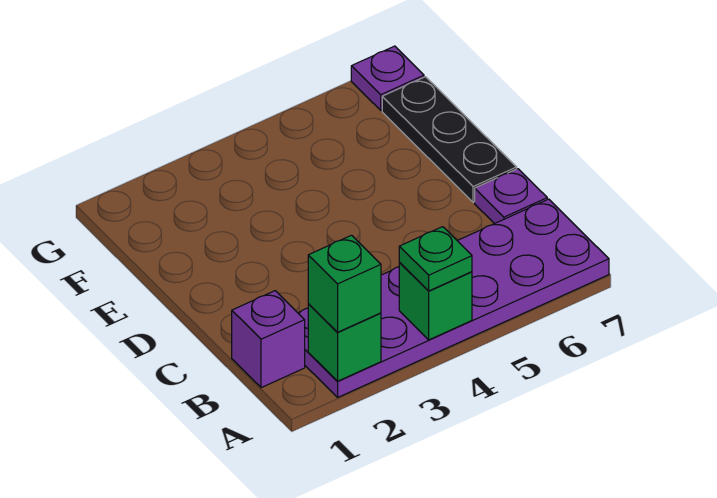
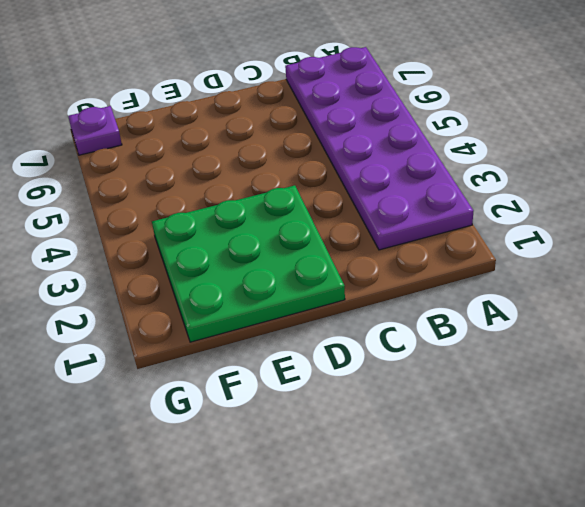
green 3x3 plate [152,185,345,342] -> none
none -> purple 1x1 brick [232,291,305,388]
none -> purple 1x1 plate [475,169,547,224]

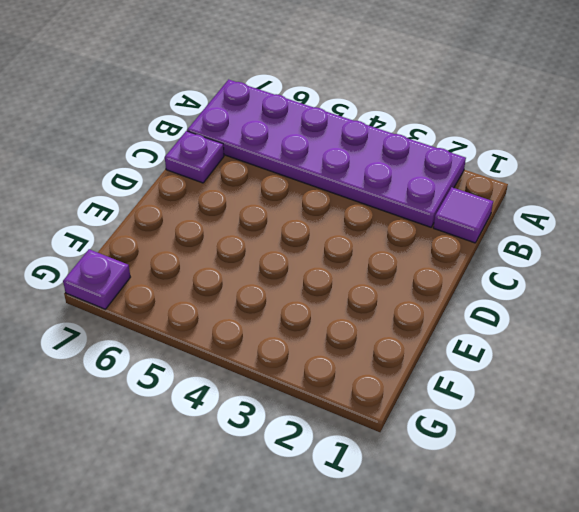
purple 1x1 tile [433,187,493,243] -> purple 1x1 brick [232,291,305,388]
none -> black 1x3 plate [382,77,517,202]
none -> green 1x1 brick [308,304,381,381]

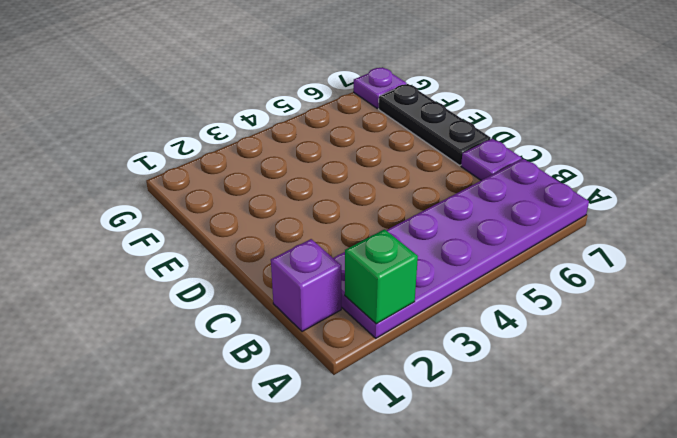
none -> green 1x1 brick [399,263,472,340]
none -> green 1x1 brick [308,235,381,332]

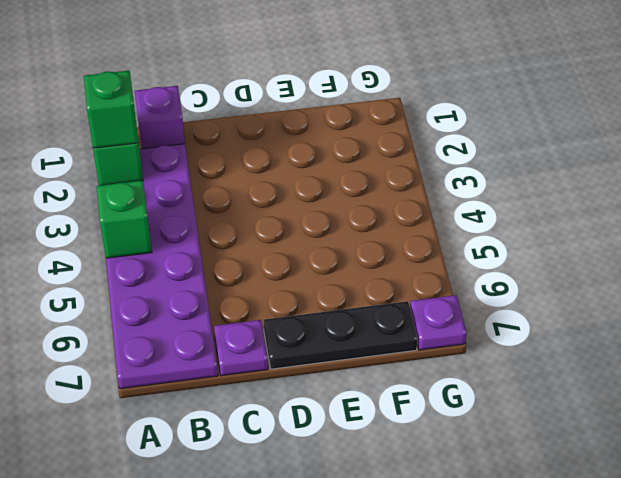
none -> green 1x1 plate [399,227,472,291]

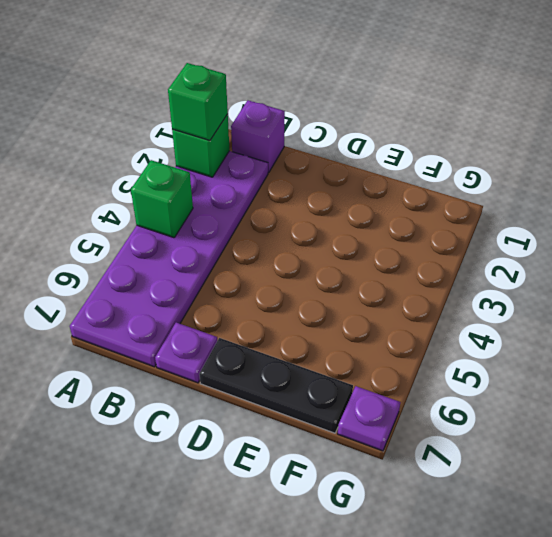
none -> green 1x1 plate [399,227,472,291]

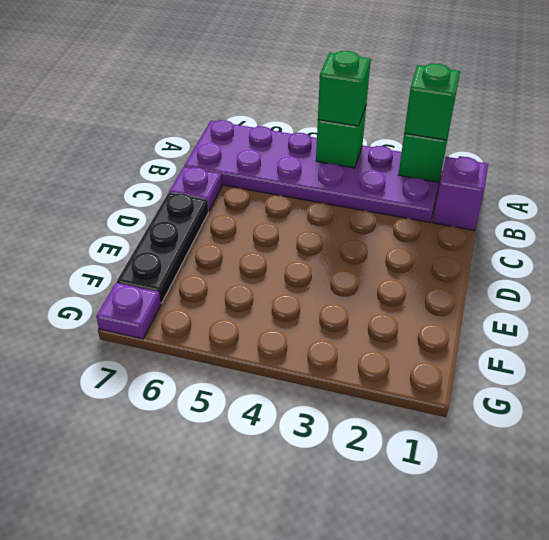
green 1x1 brick [318,51,371,126] -> green 1x1 plate [399,227,472,291]

